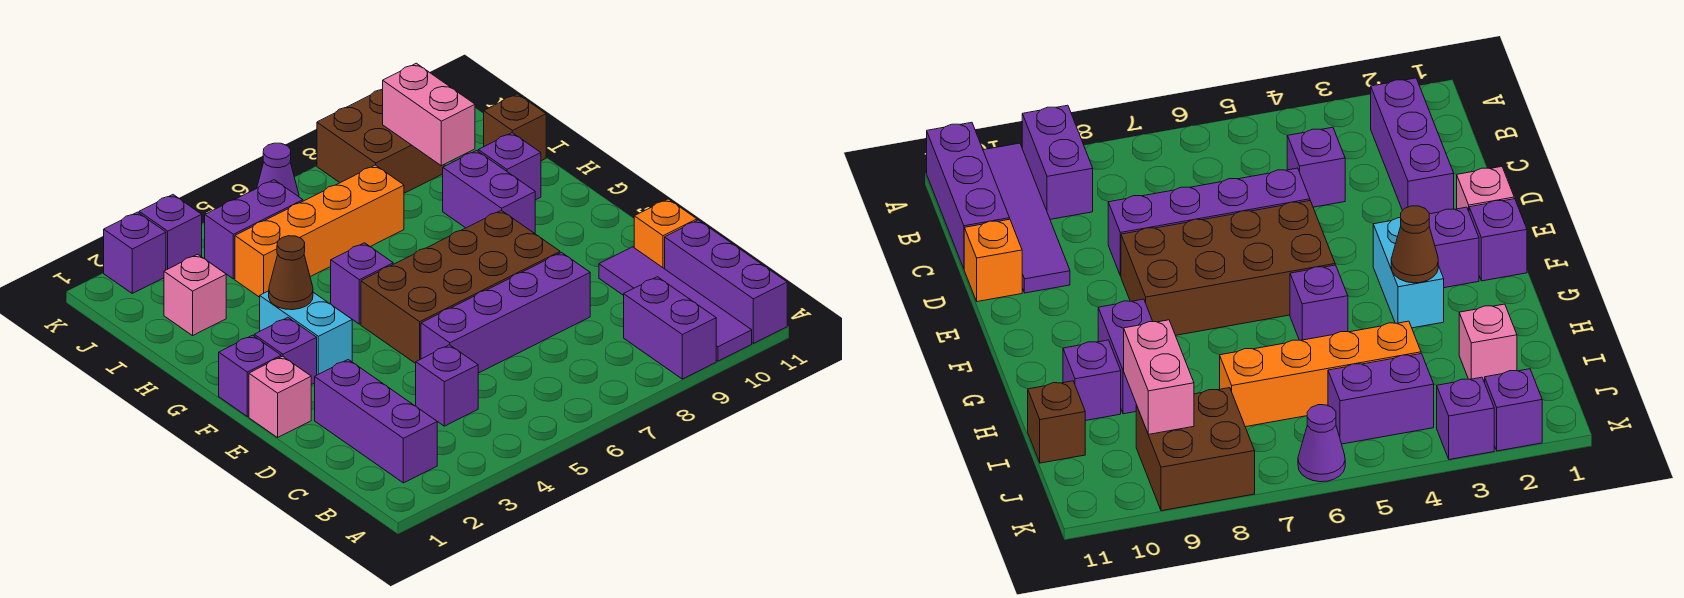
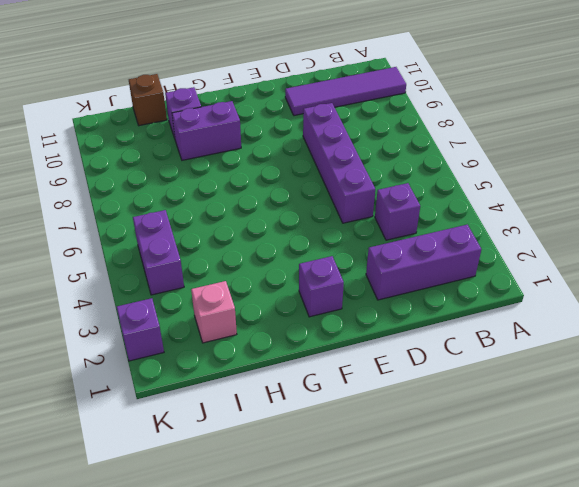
none -> purple 1x2 brick [624,277,716,379]
none -> purple 1x3 brick [665,220,787,343]
none -> orange 1x1 brick [634,199,697,269]

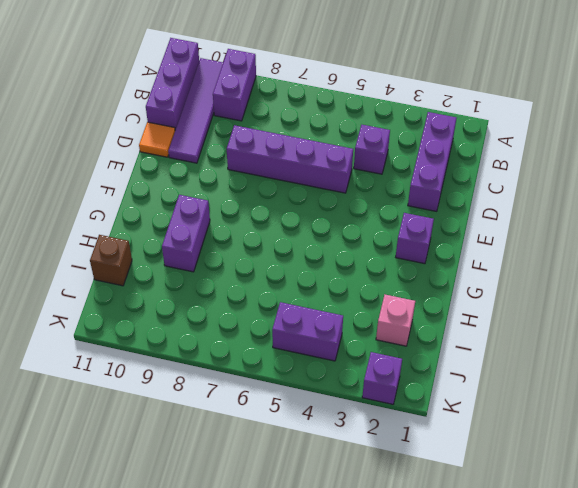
orange 1x1 tile [139,122,175,157] -> orange 1x1 brick [634,199,697,269]
none -> pink 1x1 brick [249,356,311,438]
none -> brown 2x4 brick [361,210,560,364]
none -> purple 1x1 brick [219,335,281,417]

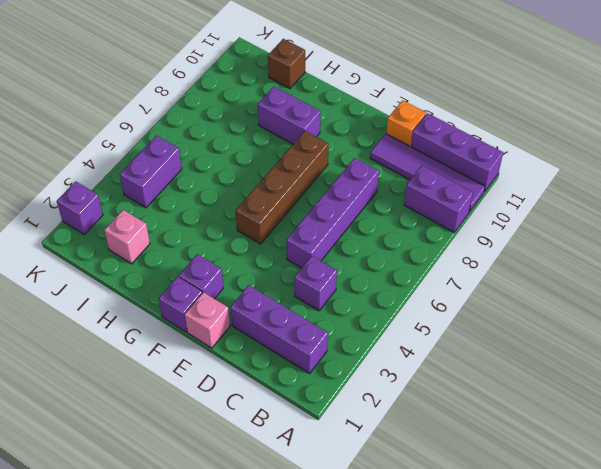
brown 1x4 brick [236,131,328,244] -> brown 2x4 brick [361,210,560,364]
none -> cyan 1x2 brick [260,291,352,375]
none -> purple 1x1 brick [331,243,393,324]
none -> purple 1x1 brick [478,133,541,200]

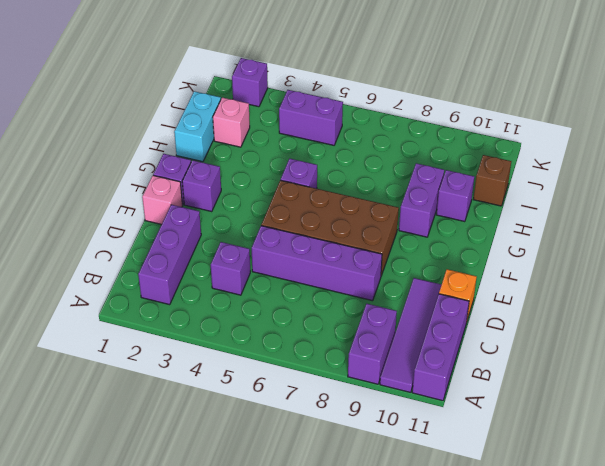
cyan 1x2 brick [174,91,221,162] -> cyan 1x2 brick moved to [260,291,352,375]
none -> orange 1x4 brick [235,165,404,297]
none -> brown 2x2 brick [317,89,445,193]
none -> purple 1x1 brick [139,195,202,270]

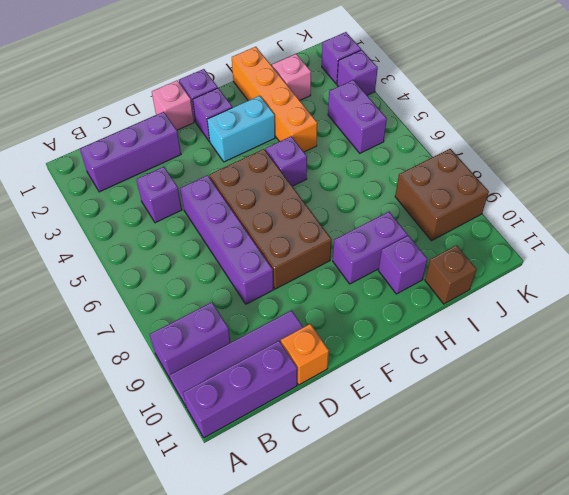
orange 1x4 brick [232,47,317,152] -> orange 1x4 brick moved to [235,165,404,297]
none -> purple 1x1 cone [257,143,299,197]
none -> brown 1x1 cone [269,236,313,310]
none -> pink 1x2 brick [383,63,475,166]

